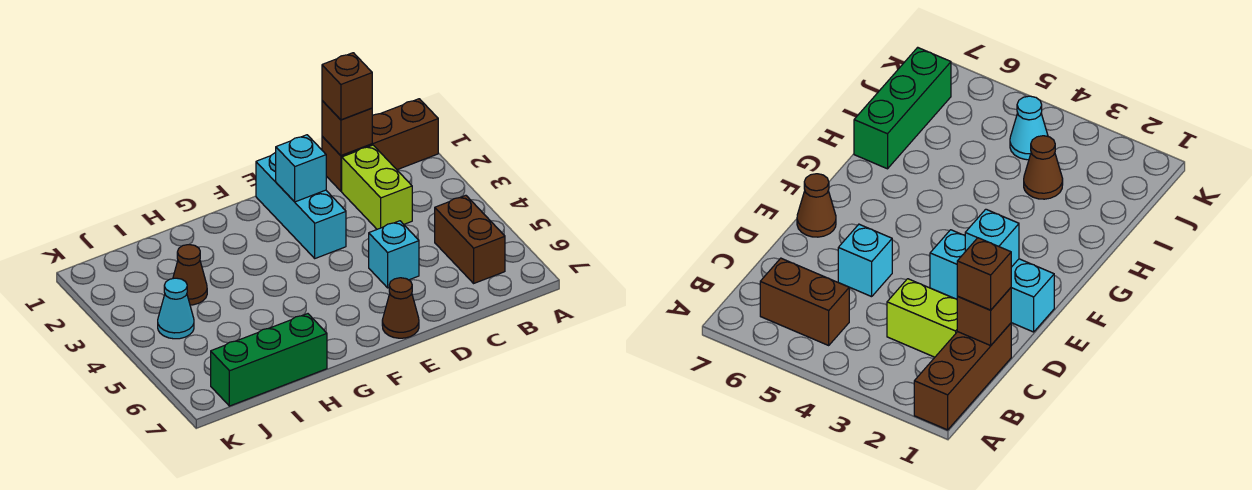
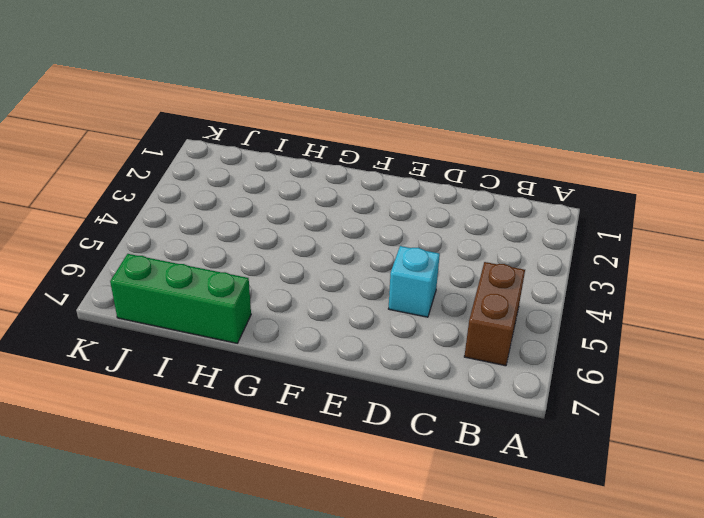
none -> brown 1x3 brick [322,99,438,191]
none -> lime 1x2 brick [342,145,412,229]
none -> cyan 1x3 brick [256,153,346,258]

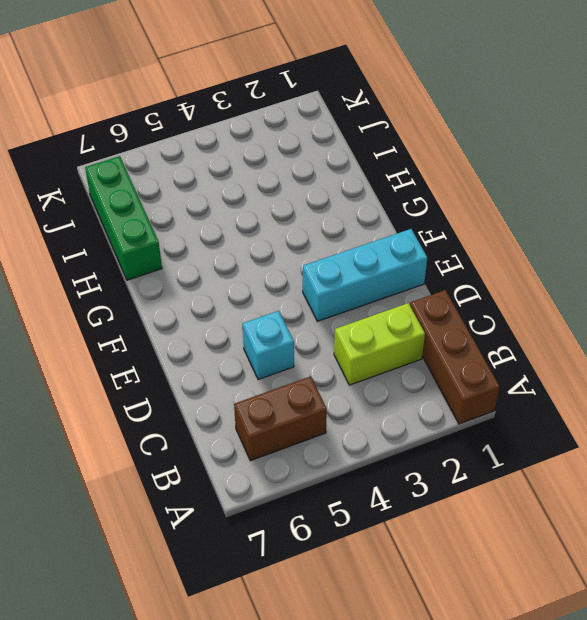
none -> brown 1x1 cone [382,278,419,338]
none -> brown 1x1 cone [173,245,207,305]
none -> cyan 1x1 cone [158,278,194,339]

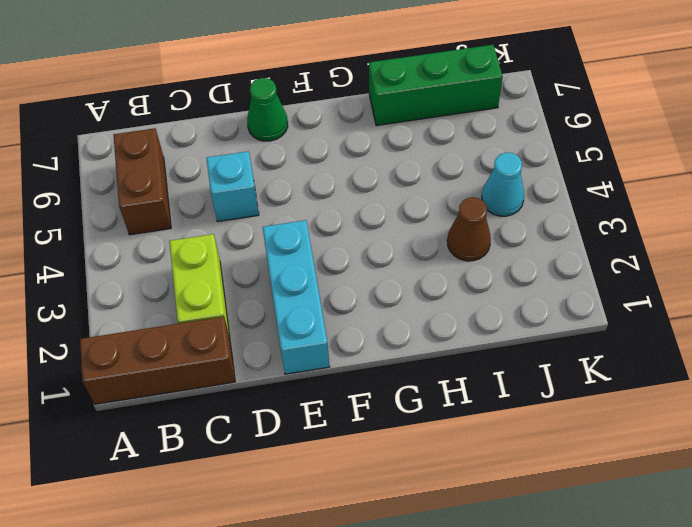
green 1x1 cone [247,78,288,141] -> brown 1x1 cone [382,278,419,338]
none -> brown 1x1 brick [322,101,372,156]
none -> cyan 1x1 brick [276,135,326,202]
none -> brown 1x1 brick [322,53,372,120]

